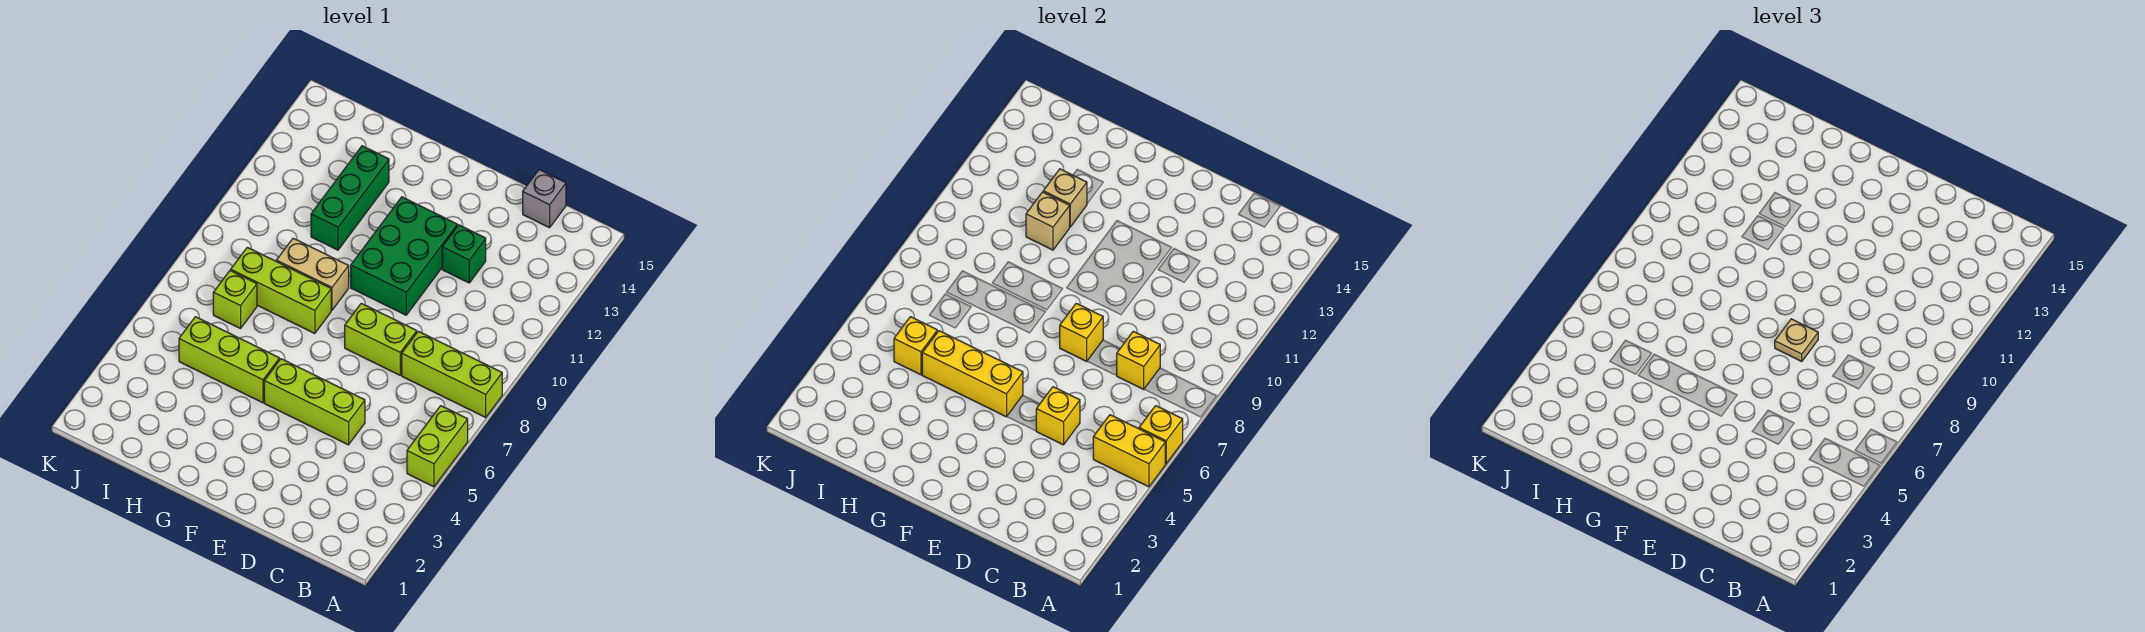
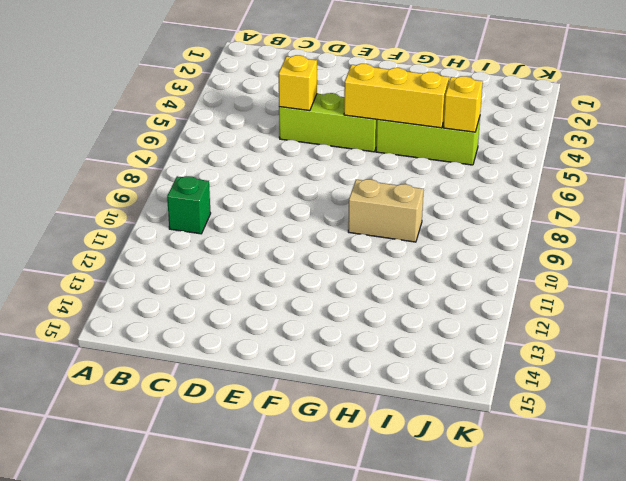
green 1x1 brick [167,176,211,234] -> green 1x1 brick moved to [442,225,486,283]
none -> lime 1x2 brick [407,406,468,487]
none -> lime 1x3 brick [402,331,502,417]
none -> grey 1x1 brick [523,170,566,228]

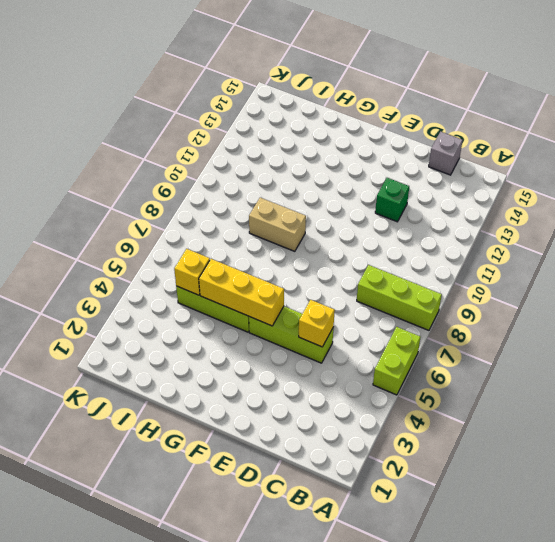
none -> lime 1x2 brick [345,303,417,375]
none -> green 2x3 brick [351,197,457,315]
none -> lime 1x3 brick [231,247,331,334]

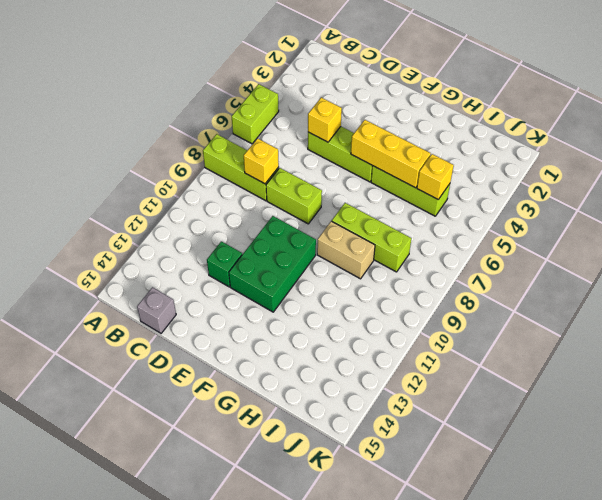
none -> green 1x3 brick [311,146,389,250]
none -> lime 1x1 brick [213,270,257,329]
none -> yellow 1x2 brick [1093,415,1165,487]

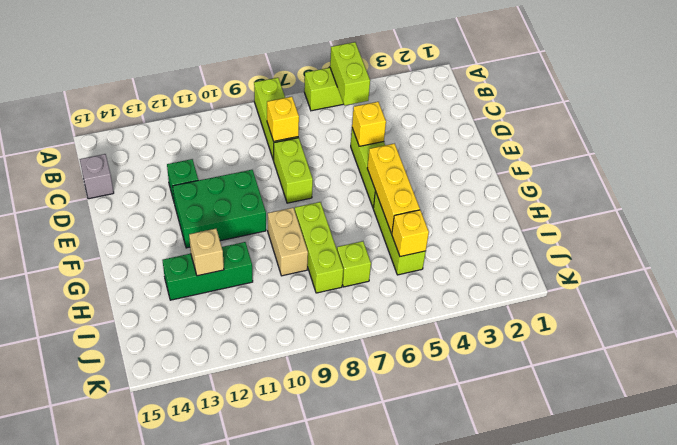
lime 1x2 brick [330,42,370,105] -> yellow 1x2 brick [1093,415,1165,487]
none -> yellow 1x1 brick [1139,406,1183,464]
none -> yellow 1x1 brick [1060,303,1103,361]
none -> tan 1x1 brick [1026,192,1070,250]

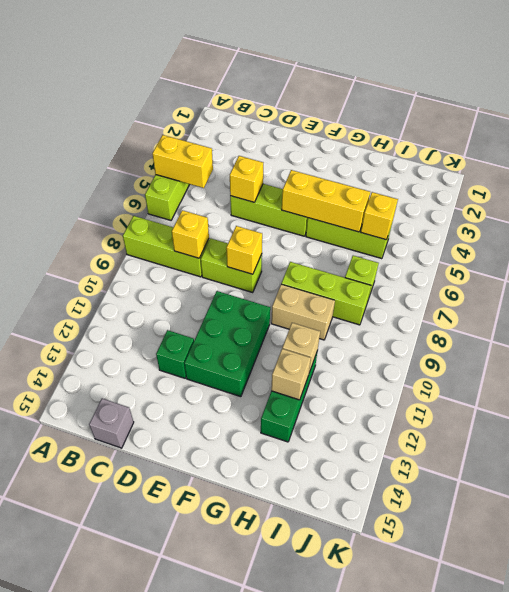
none -> yellow 1x1 brick [1139,406,1183,464]
none -> tan 1x1 plate [1775,319,1818,361]

